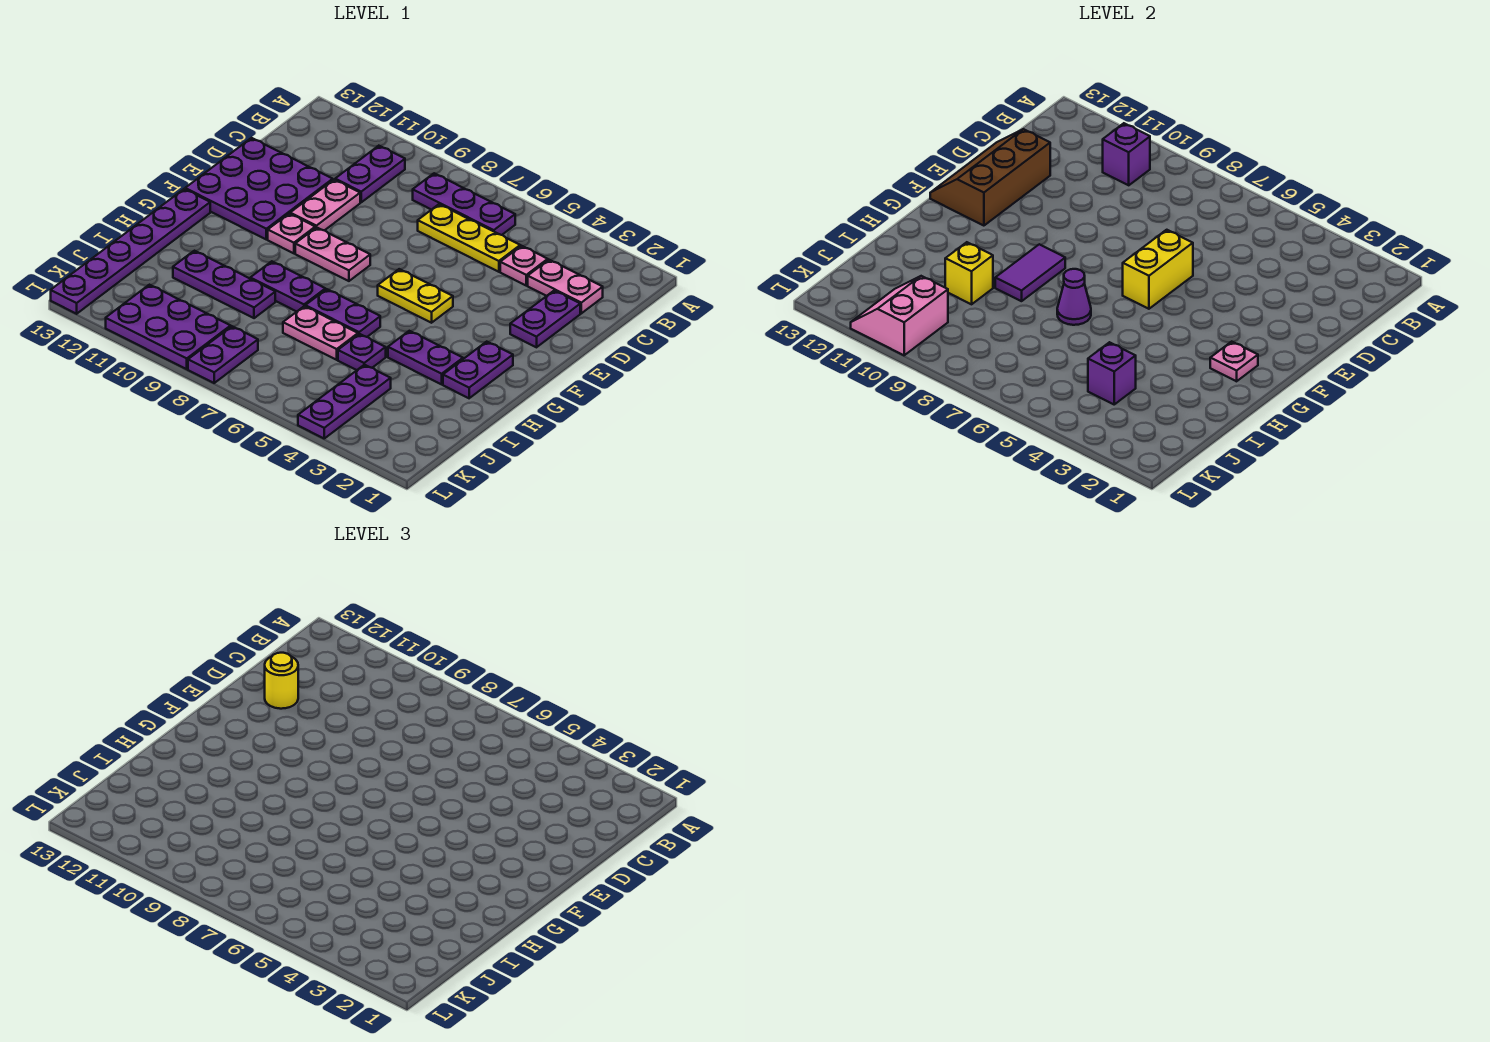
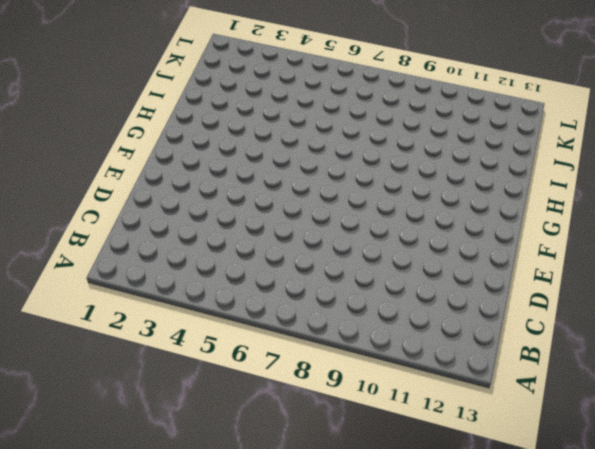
none -> purple 1x3 plate [413,173,515,235]
none -> purple 1x2 plate [335,146,405,202]
none -> pink 1x2 plate [528,260,603,313]
none -> pink 1x1 plate [500,246,548,286]

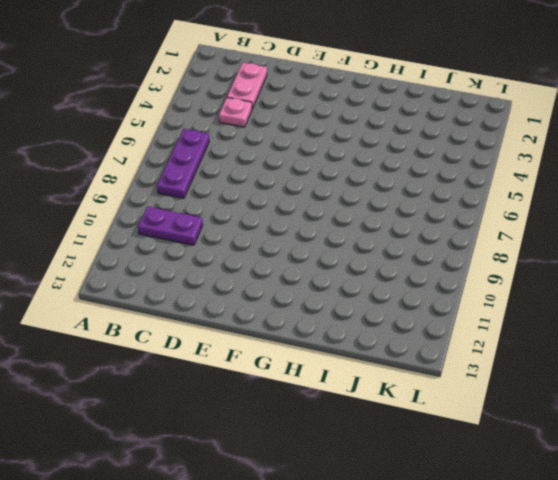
none -> yellow 1x3 plate [418,204,520,272]
none -> purple 1x2 plate [510,291,580,347]
none -> pink 1x2 plate [290,180,360,230]
none -> purple 3x3 plate [185,138,333,239]

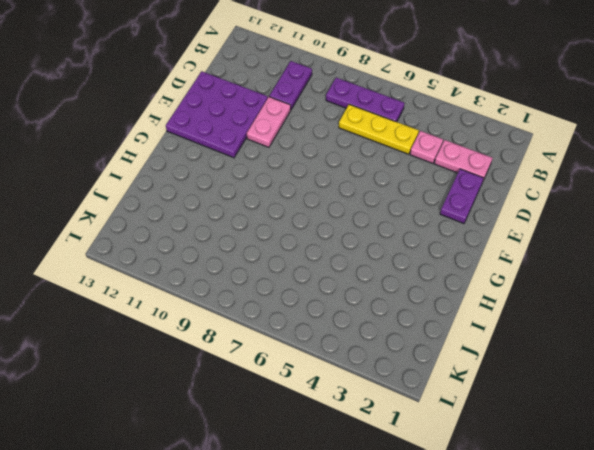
none -> yellow 1x2 plate [378,269,453,323]
none -> pink 1x2 plate [295,227,370,281]
none -> pink 1x1 plate [268,214,315,253]
none -> purple 1x2 plate [443,342,513,398]

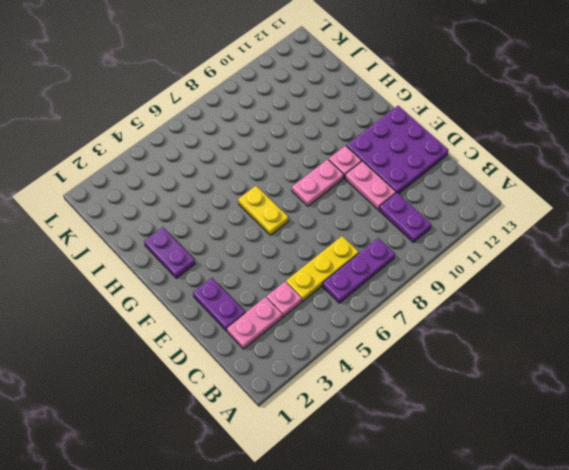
yellow 1x2 plate [238,186,288,235] -> yellow 1x2 plate turned to [378,269,453,323]
none -> purple 1x6 plate [51,189,210,314]
none -> purple 1x2 plate [388,331,463,384]
none -> purple 1x2 plate [305,289,380,337]
none -> purple 1x2 plate [250,261,325,312]

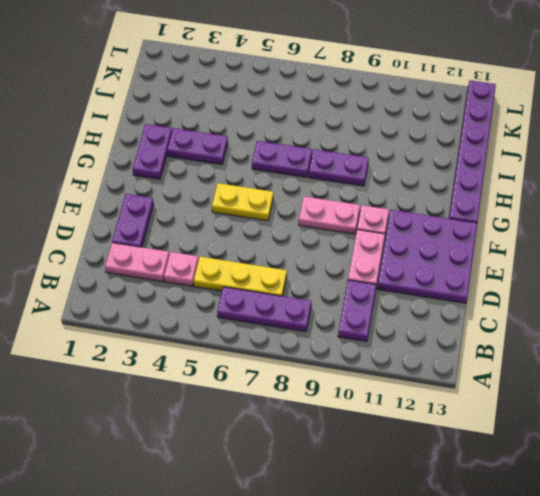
none -> purple 1x1 plate [338,334,386,370]
none -> pink 1x2 plate [283,306,358,360]
none -> purple 1x3 plate [173,251,275,318]
none -> purple 1x3 plate [298,365,391,438]

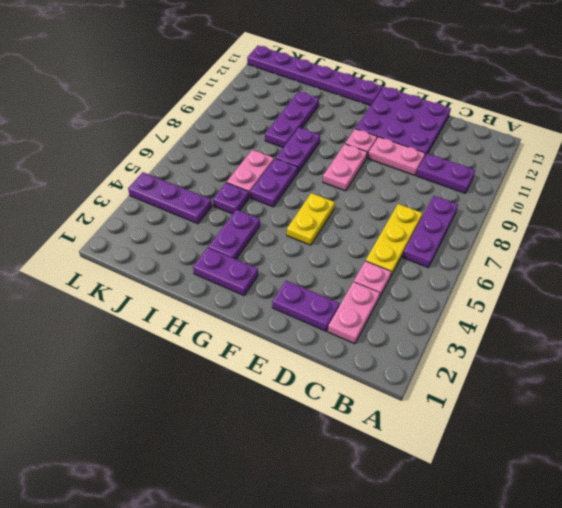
none -> purple 1x2 plate [188,326,258,383]
none -> purple 2x3 plate [106,285,231,369]
none -> purple 1x1 brick [1103,123,1150,185]
none -> brown 2x3 slope [930,129,1050,226]

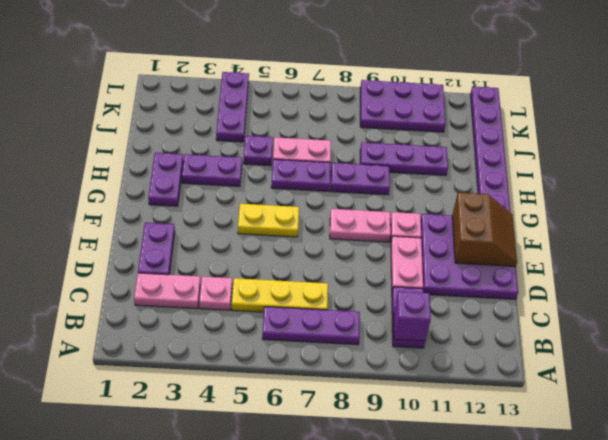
brown 2x2 slope [452,192,517,267] -> brown 2x3 slope [930,129,1050,226]
none -> purple 1x2 plate [188,326,258,383]
none -> yellow 1x2 brick [1123,230,1193,309]
none -> pink 1x1 plate [1210,342,1258,381]
none -> purple 1x2 tile [995,244,1065,301]

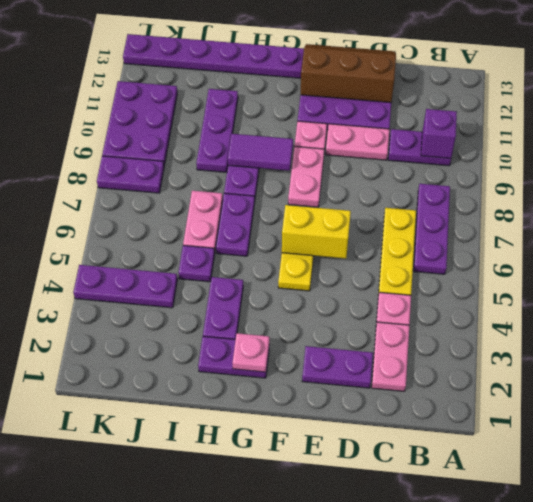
none -> purple 1x1 cone [1057,269,1091,325]
none -> yellow 1x1 brick [945,242,993,304]
none -> purple 1x1 brick [1088,342,1136,404]
none -> pink 2x2 slope [851,276,948,355]

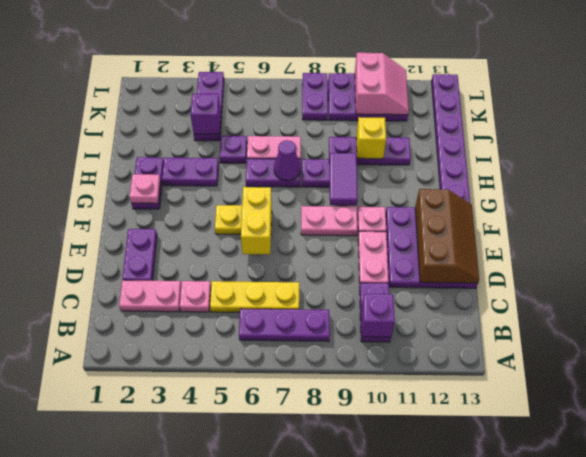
none -> yellow 1x1 round brick [265,653,298,709]

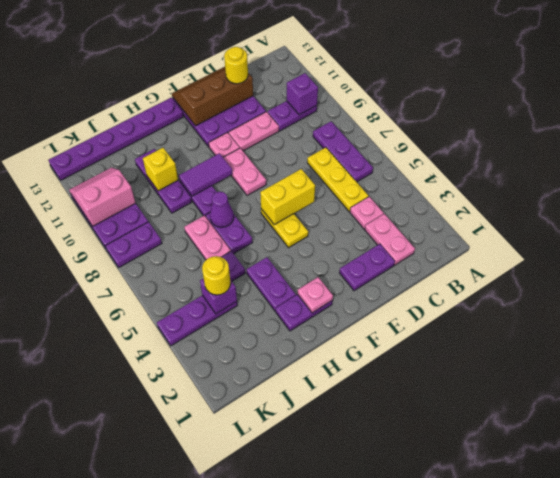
yellow 1x1 round brick [202,256,231,295] -> none

